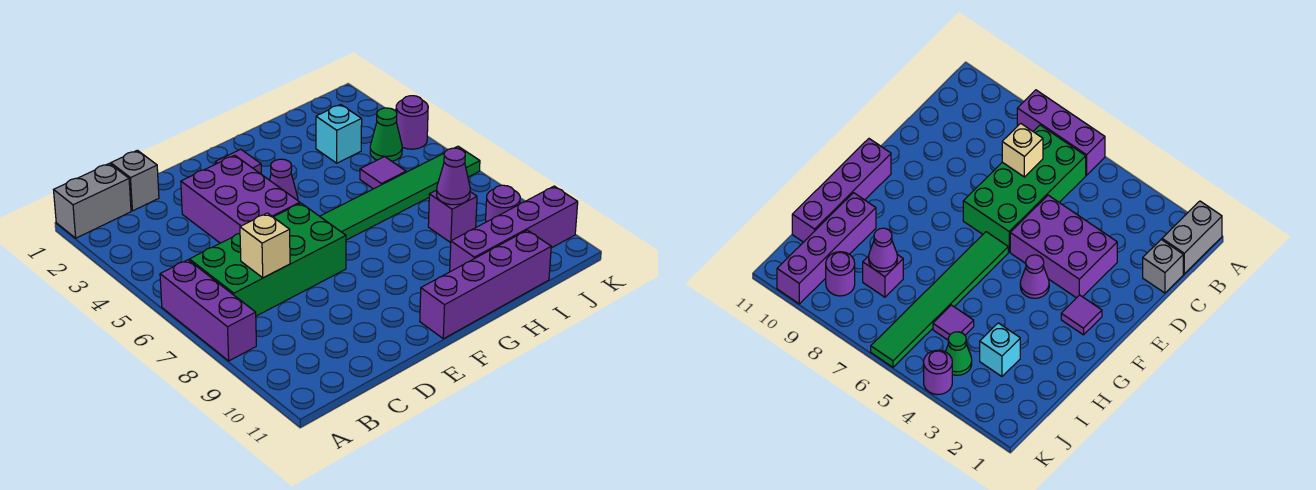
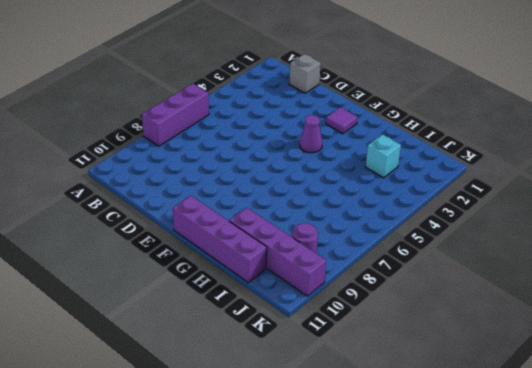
none -> grey 1x2 brick [54,163,131,238]
none -> green 2x4 brick [189,203,346,316]
none -> purple 2x3 brick [181,155,300,243]

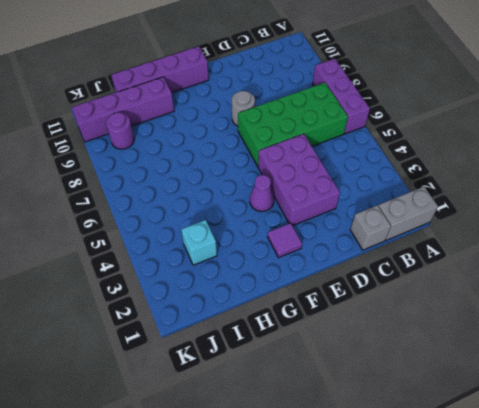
grey 1x1 round brick [232,91,255,126] -> none
none -> green 1x6 tile [320,146,480,240]
none -> purple 1x1 tile [360,157,406,189]
none -> purple 1x1 brick [428,190,477,243]

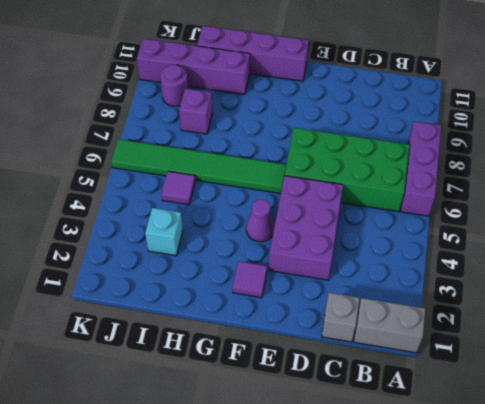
none -> green 1x1 cone [370,108,402,161]
none -> purple 1x1 round brick [396,96,428,149]
none -> tan 1x1 brick [240,213,290,278]

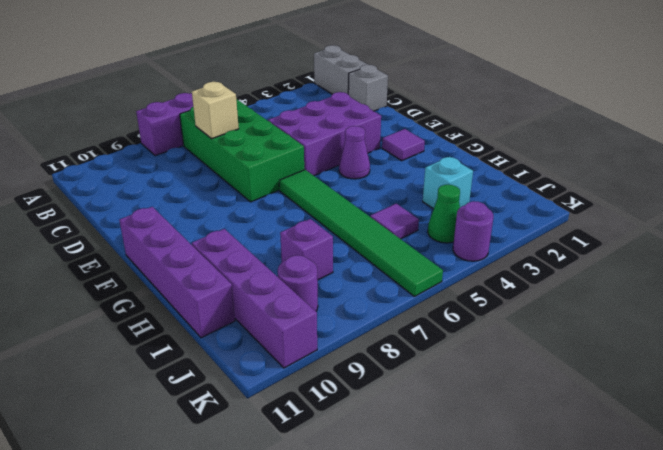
none -> purple 1x1 cone [437,148,470,205]

